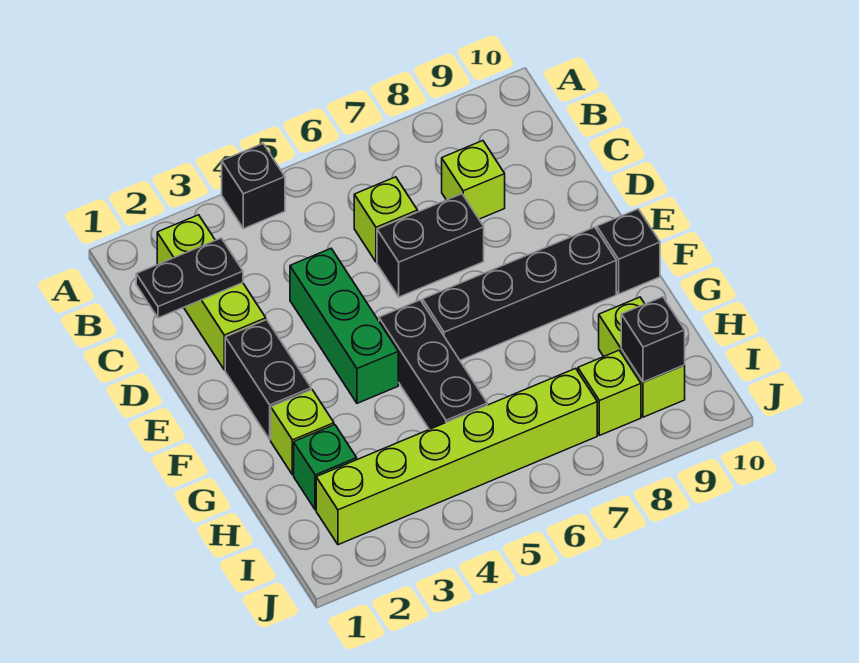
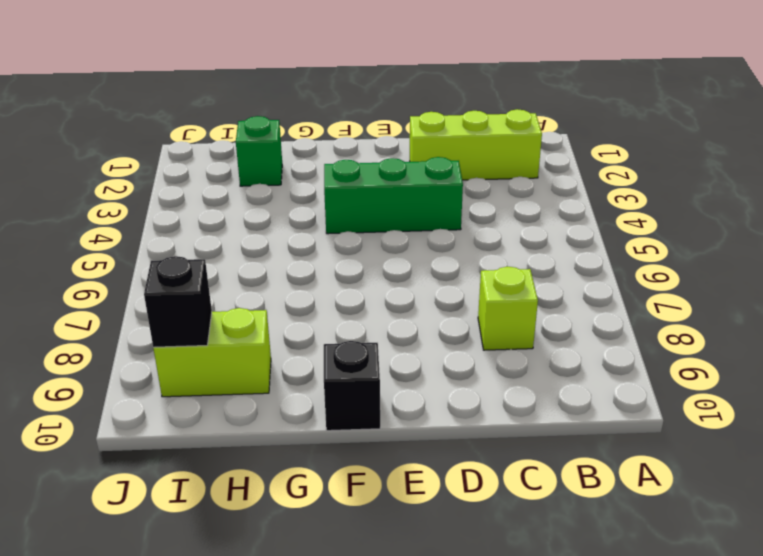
none -> black 1x1 brick [222,144,285,229]
none -> lime 1x1 brick [354,177,418,262]
none -> black 1x2 brick [377,194,484,297]

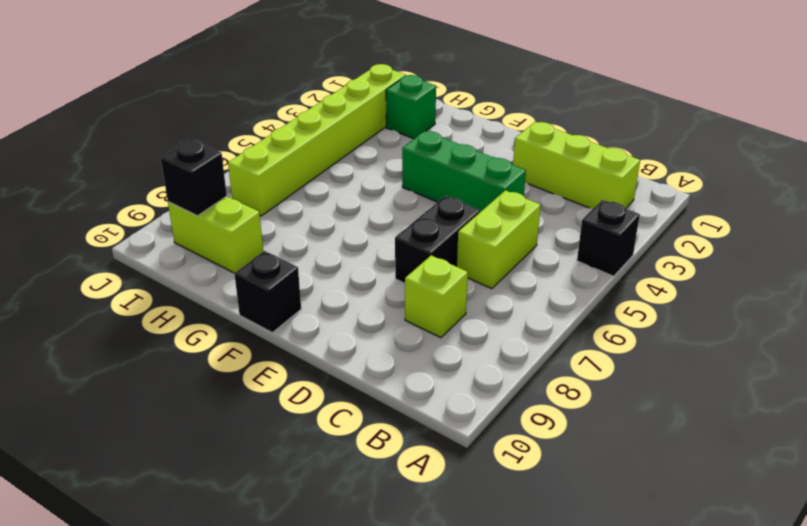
lime 1x2 brick [457,190,541,289] -> lime 1x1 brick [354,177,418,262]
none -> black 1x2 brick [225,320,311,440]
none -> black 1x3 brick [379,300,487,429]
none -> black 1x4 brick [423,227,616,360]

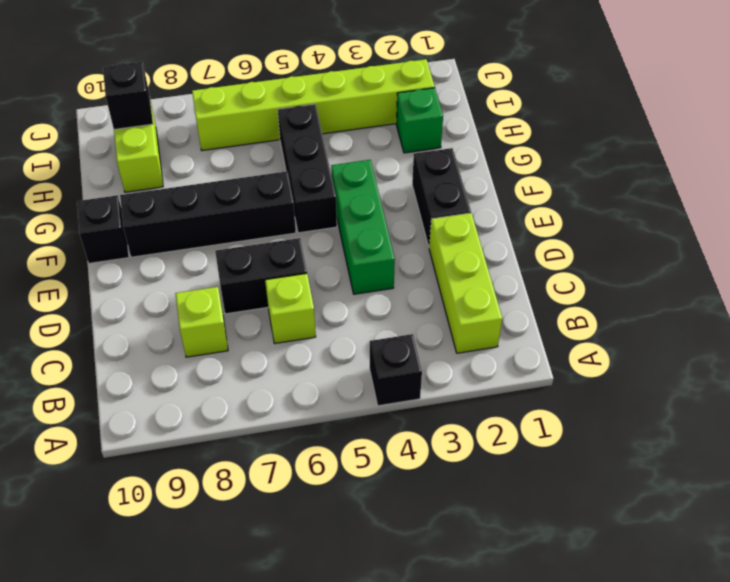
none -> lime 1x1 brick [271,390,334,475]
none -> lime 1x1 brick [578,350,641,435]
none -> black 1x2 plate [136,238,243,318]

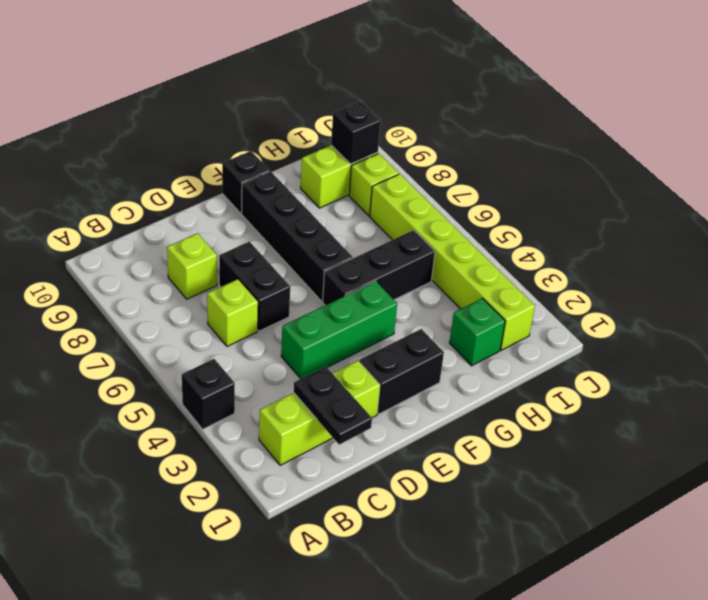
none -> lime 1x1 brick [271,390,334,475]

